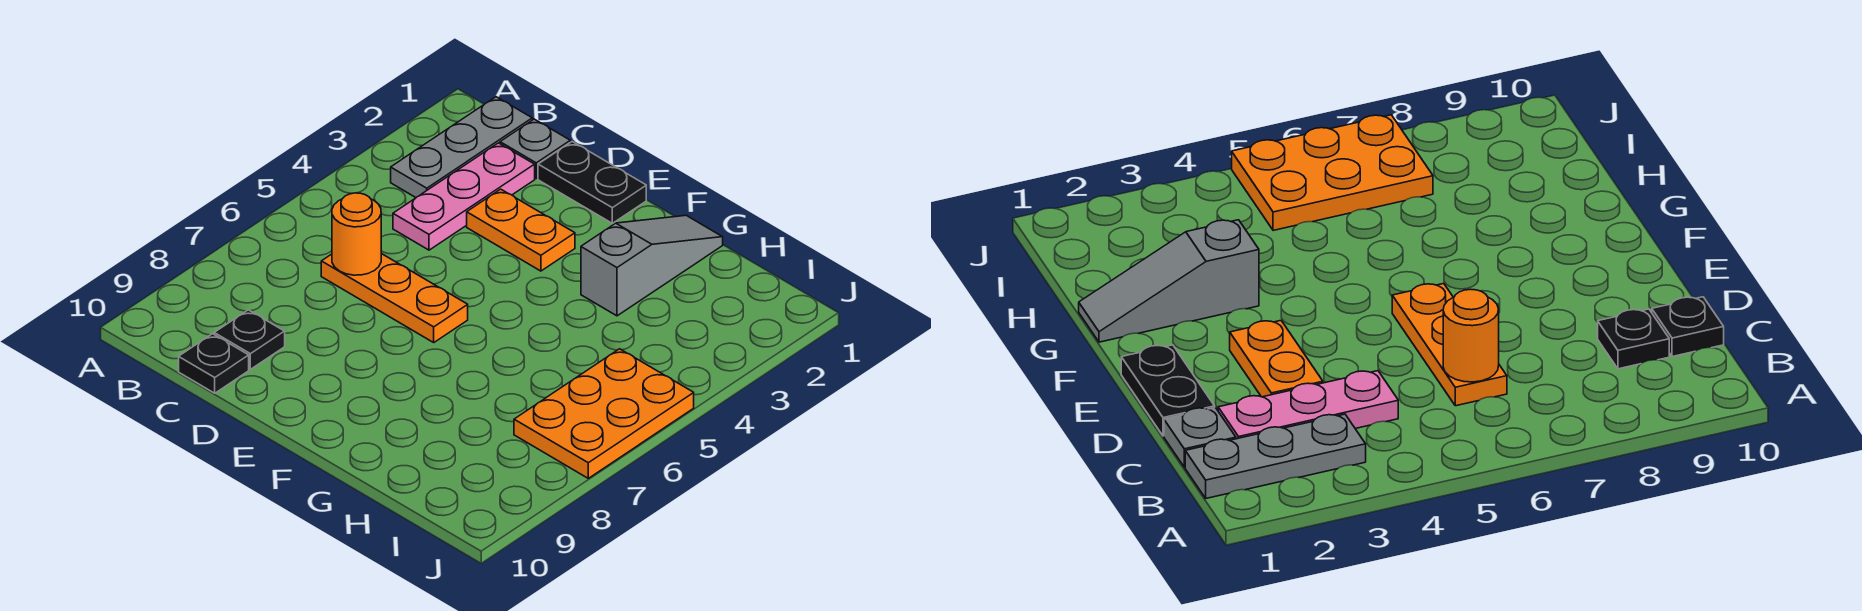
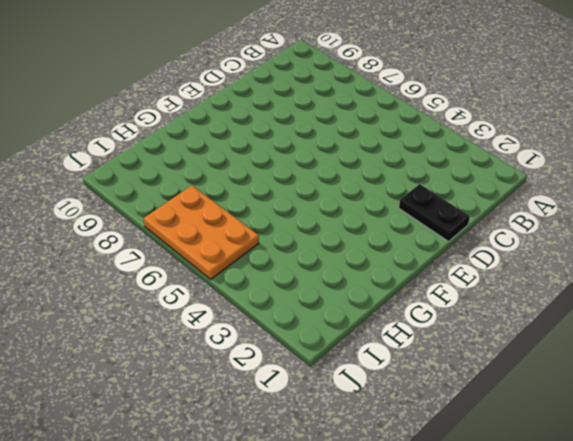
black 1x2 plate [399,184,470,241] -> black 1x2 plate turned to [538,142,646,223]
none -> grey 1x3 plate [391,97,532,197]
none -> grey 1x1 plate [500,119,570,178]

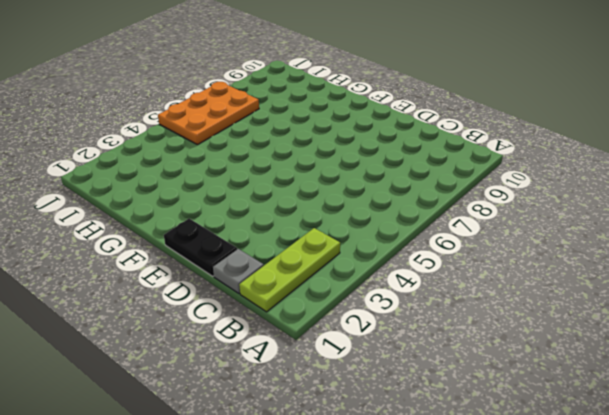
lime 1x3 plate [239,228,340,312] -> grey 1x3 plate [391,97,532,197]
none -> pink 1x3 plate [393,143,535,250]
none -> orange 1x3 plate [321,254,468,342]

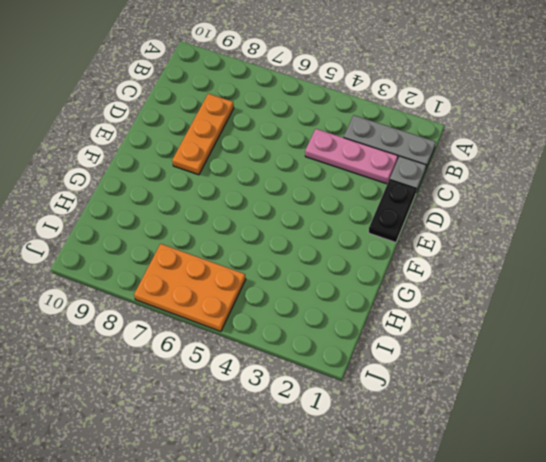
orange 1x3 plate [172,94,234,175] -> orange 1x3 plate moved to [321,254,468,342]
none -> black 1x1 plate [214,310,285,369]
none -> black 1x1 plate [179,334,249,393]

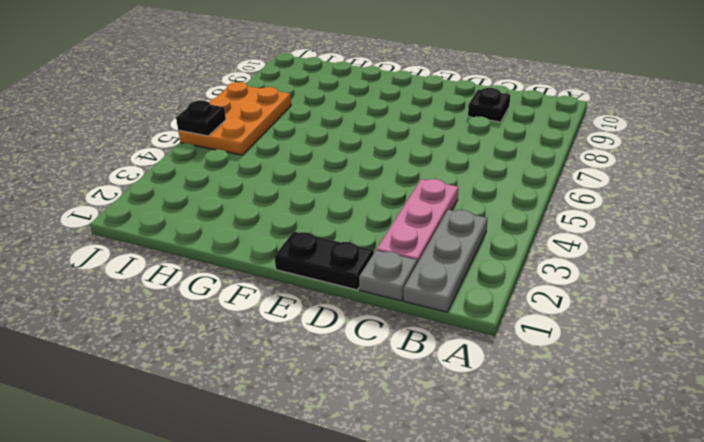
black 1x1 plate [176,100,226,136] -> black 1x1 plate moved to [179,334,249,393]
none -> orange 1x3 plate [321,254,468,342]
none -> orange 1x2 plate [467,189,575,271]

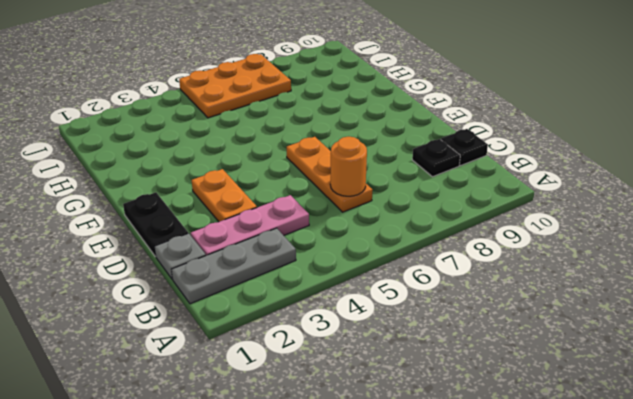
none -> grey 1x3 slope [581,215,723,316]

